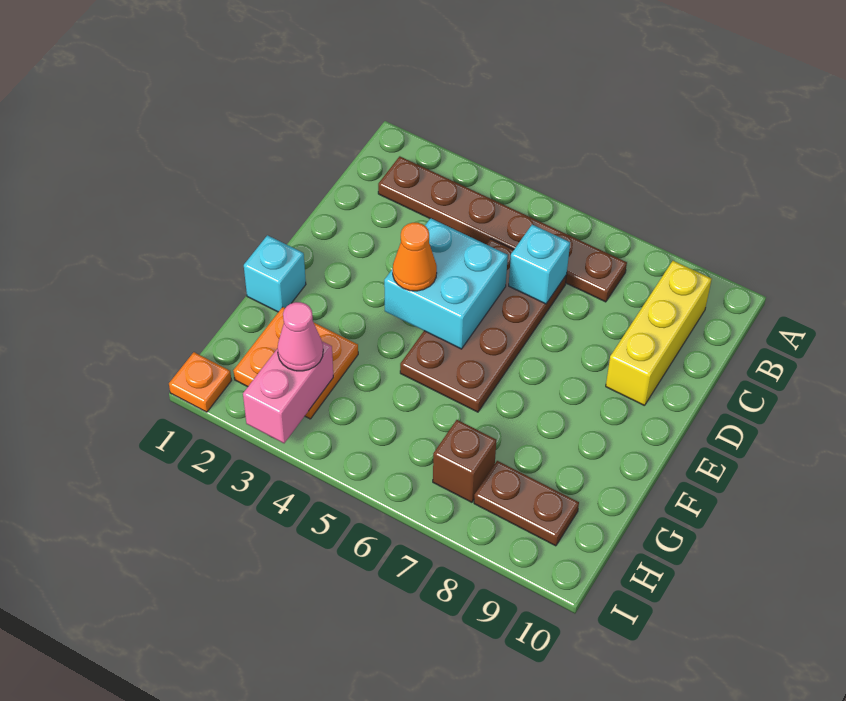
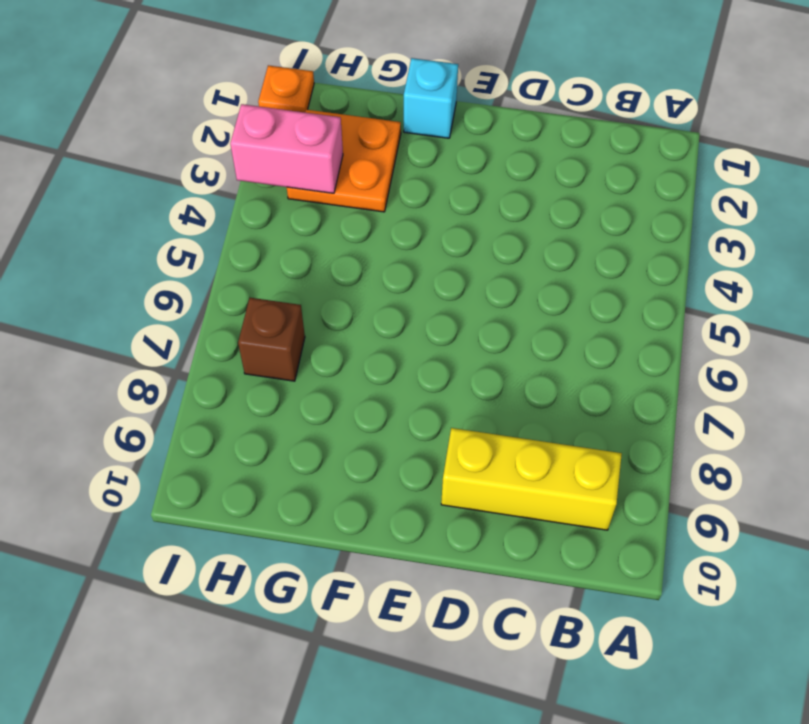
none -> brown 1x6 plate [378,156,627,302]
none -> brown 2x4 plate [400,239,566,412]
none -> brown 1x2 plate [474,461,579,546]

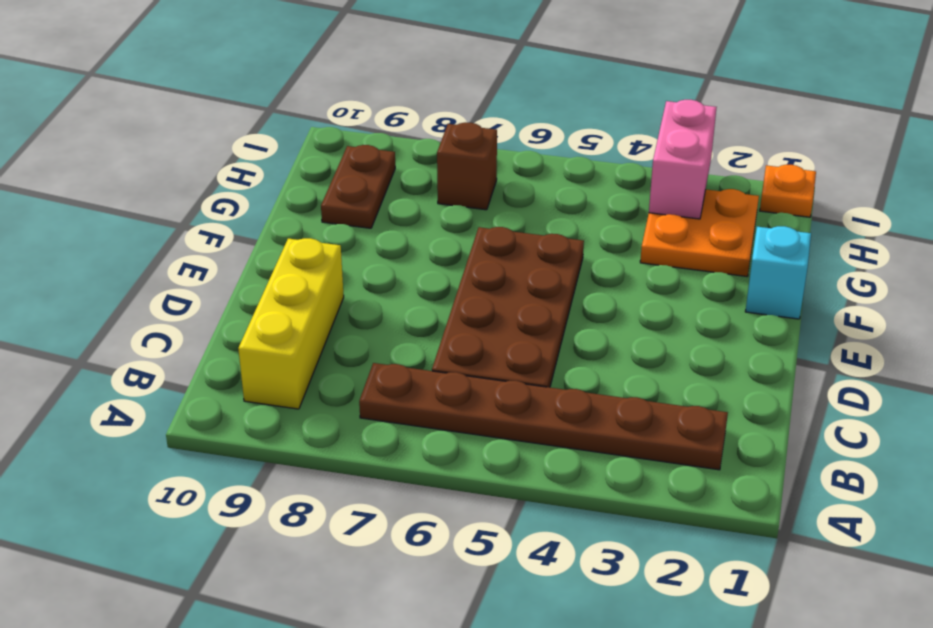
brown 1x2 plate [321,145,395,228] -> brown 1x2 plate turned to [474,461,579,546]
none -> cyan 1x1 brick [509,225,570,304]
none -> cyan 2x2 brick [384,218,508,349]
none -> orange 1x1 cone [393,223,437,291]

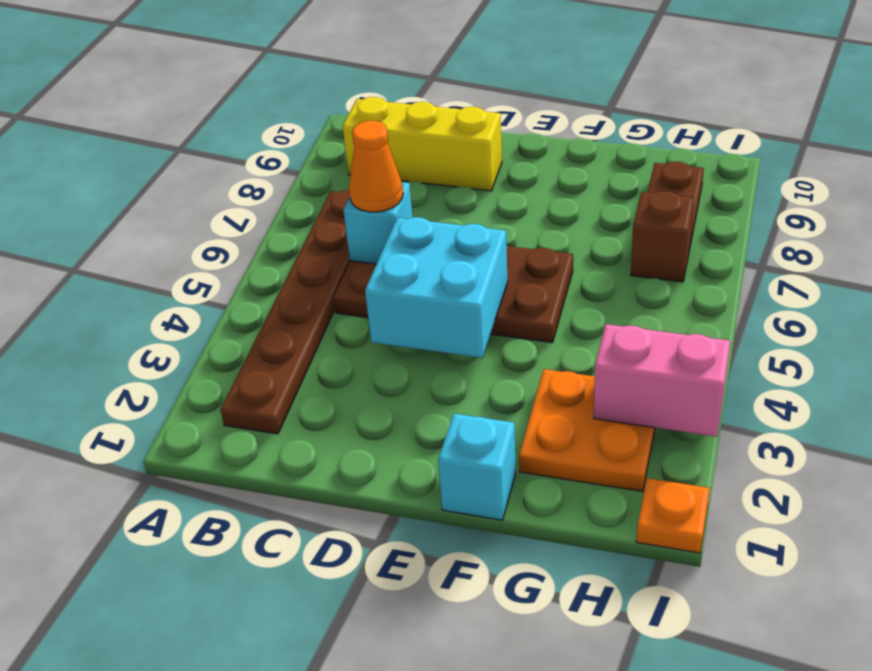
orange 1x1 cone [349,120,403,212] -> orange 1x1 cone moved to [393,223,437,291]
none -> pink 1x1 cone [277,302,323,371]

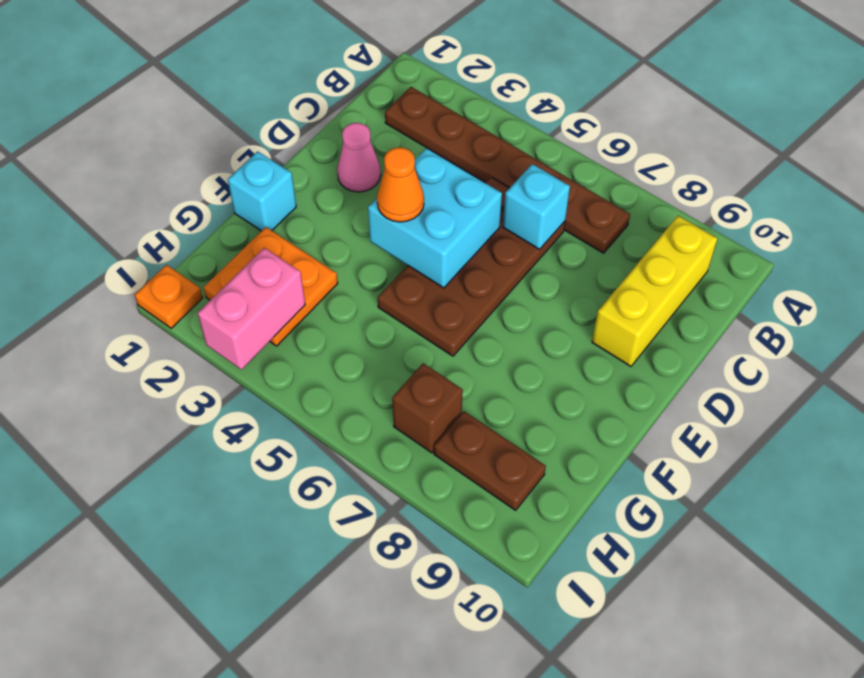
pink 1x1 cone [337,123,381,192] -> pink 1x1 cone moved to [277,302,323,371]

